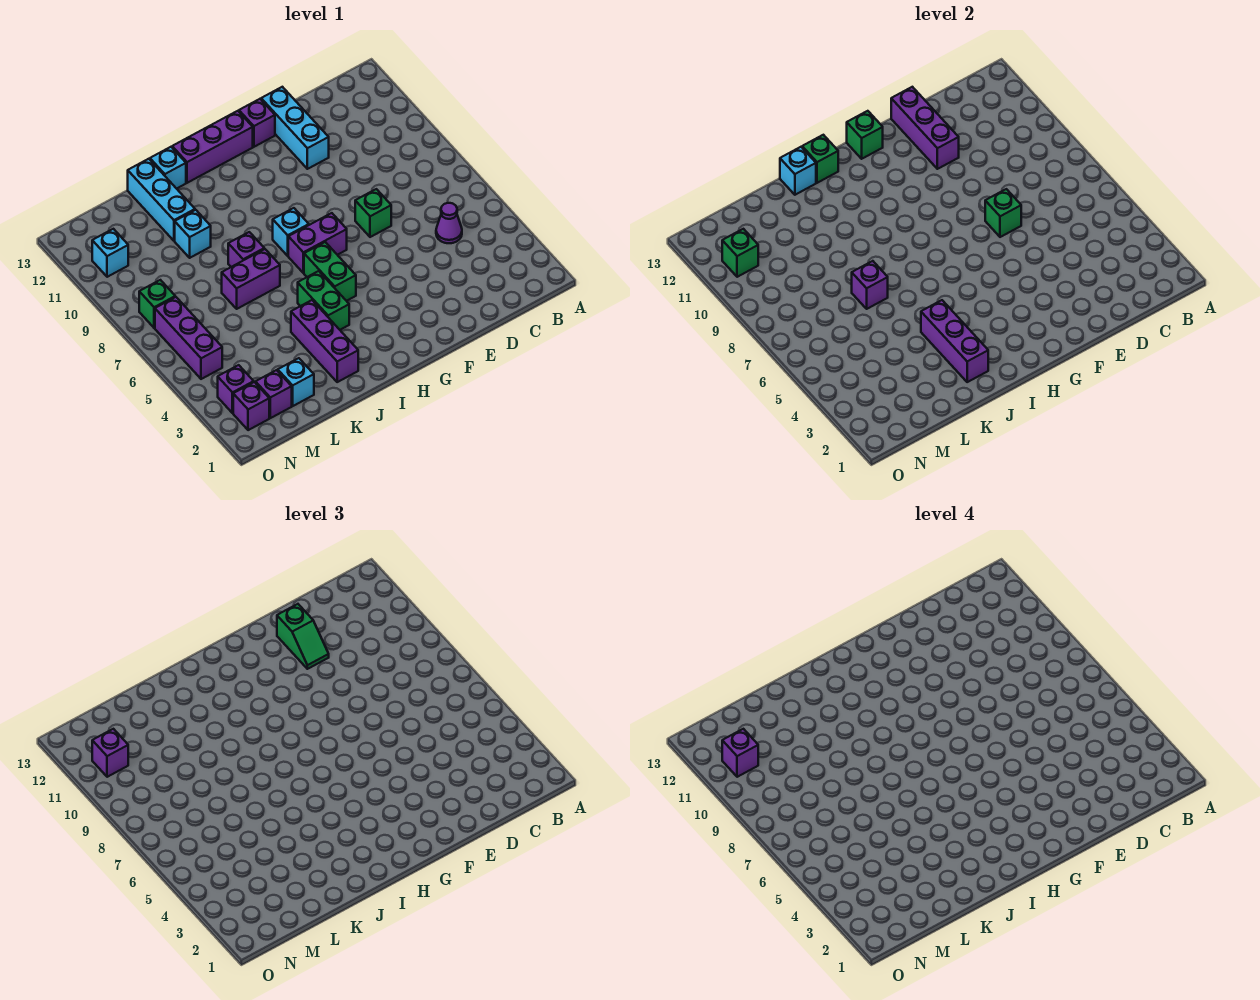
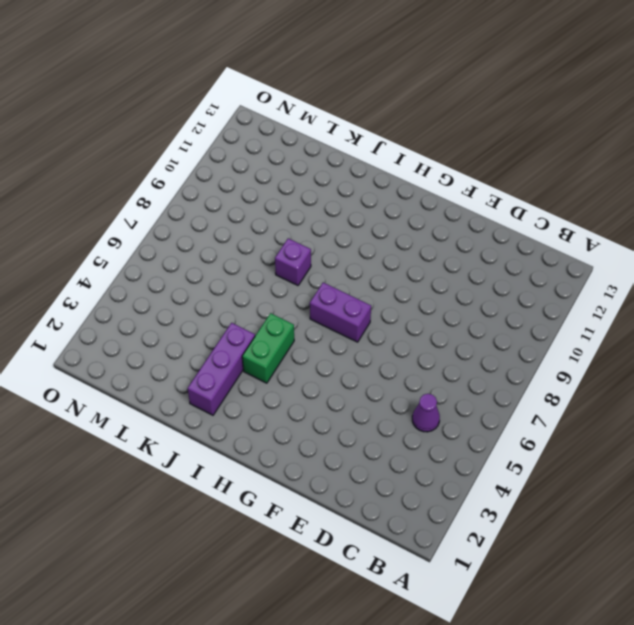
none -> green 1x1 brick [355,189,391,237]
none -> cyan 1x3 brick [261,87,329,169]
none -> purple 1x1 brick [239,99,275,147]
none -> purple 1x3 brick [172,111,253,183]

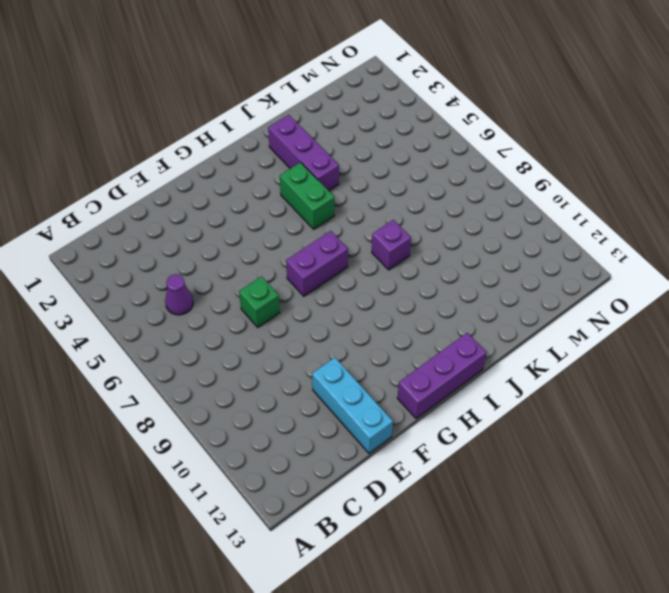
none -> purple 1x1 brick [239,99,275,147]
none -> green 1x2 brick [304,242,356,301]
none -> cyan 1x1 brick [273,208,309,256]
none -> purple 1x2 brick [222,249,280,309]

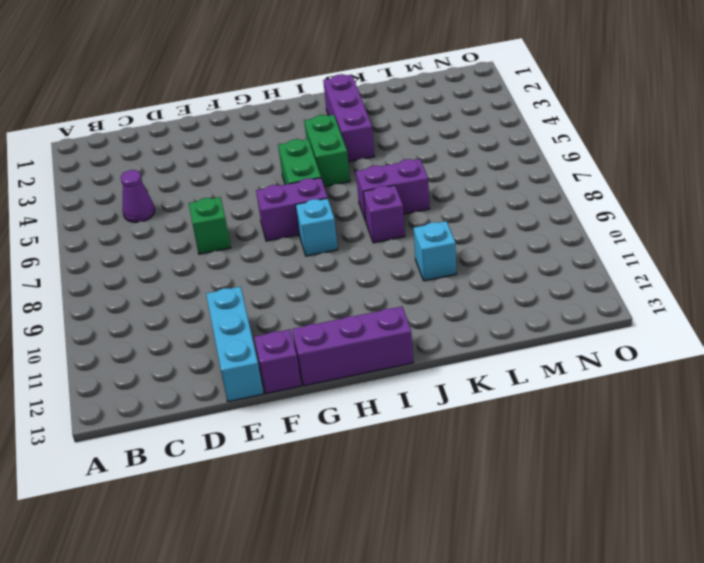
none -> cyan 1x1 brick [150,147,186,189]
none -> cyan 1x3 brick [128,159,195,241]
none -> cyan 1x1 brick [278,358,314,406]
none -> purple 1x1 brick [255,370,292,418]

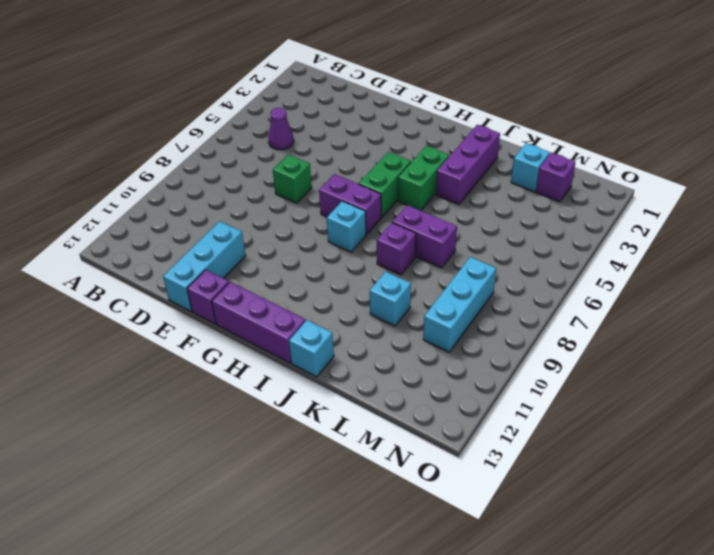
cyan 1x3 brick [423,257,496,352] -> cyan 1x3 brick moved to [128,159,195,241]
none -> purple 1x1 brick [233,382,269,430]
none -> purple 1x1 brick [218,365,254,413]
none -> purple 1x3 brick [155,297,222,379]
none -> green 1x1 brick [139,280,175,328]

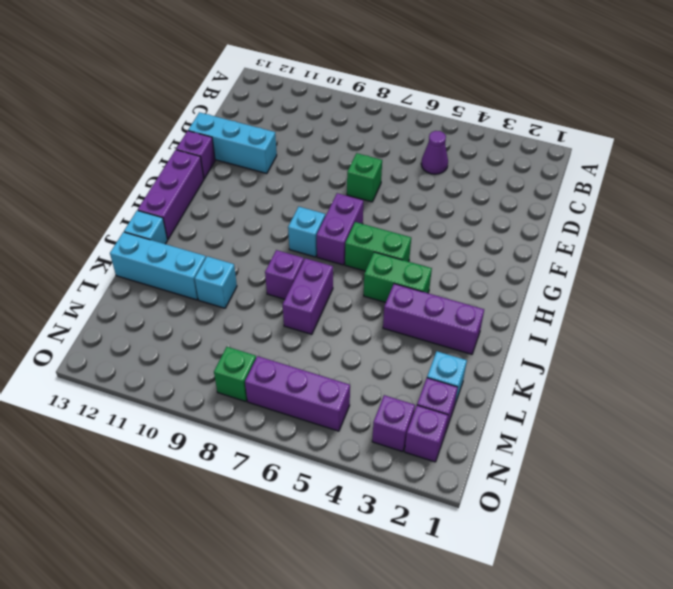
none -> cyan 1x1 brick [92,229,128,277]
none -> green 1x1 brick [985,189,1021,237]
none -> purple 1x3 brick [891,87,959,169]
none -> green 1x1 brick [847,111,883,159]

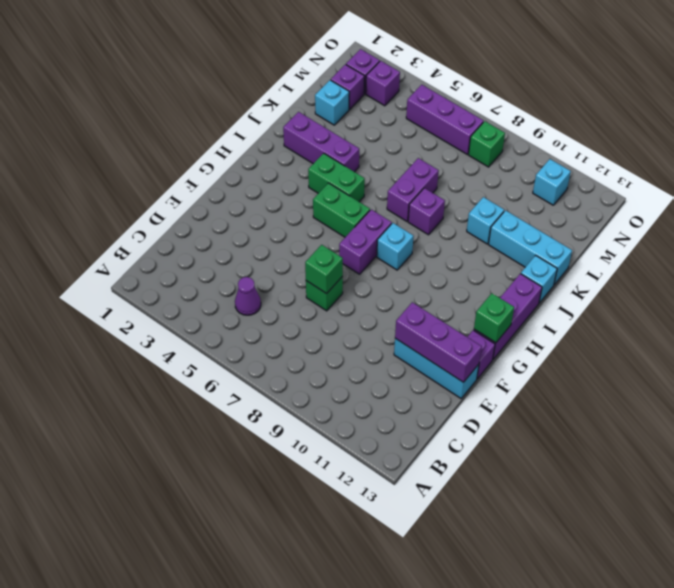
none -> green 1x1 brick [802,135,838,183]
none -> purple 1x3 brick [921,300,988,382]
none -> cyan 1x1 brick [780,147,816,195]
none -> purple 1x1 brick [852,261,888,309]

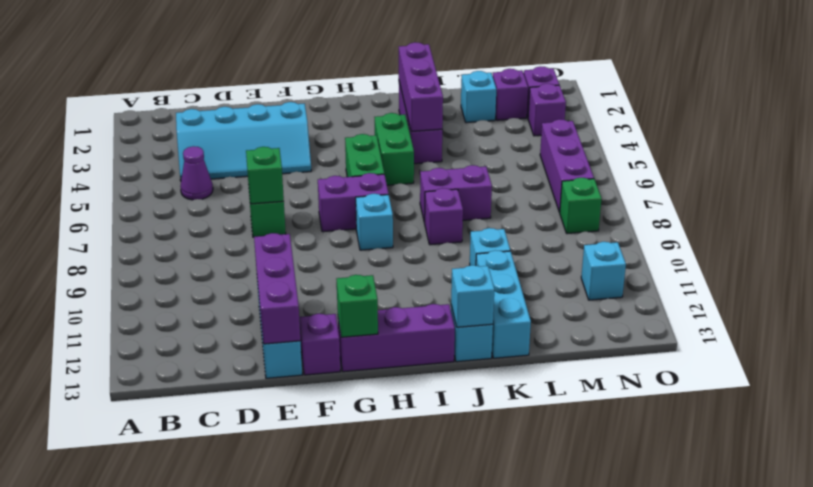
cyan 2x4 slope [176,102,311,181] -> none
none -> green 1x1 brick [802,135,838,183]
none -> purple 1x1 brick [852,261,888,309]
none -> green 1x1 brick [722,229,758,277]
none -> green 1x2 slope [277,604,329,669]

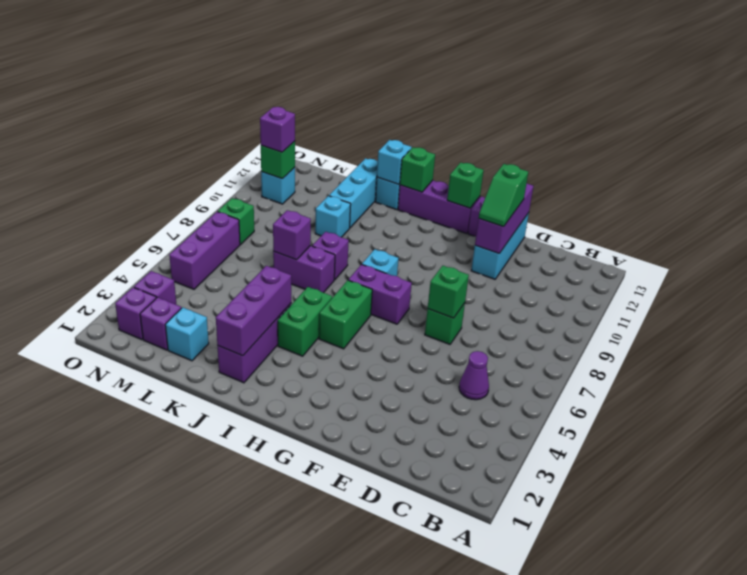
none -> purple 1x1 brick [722,729,758,777]

